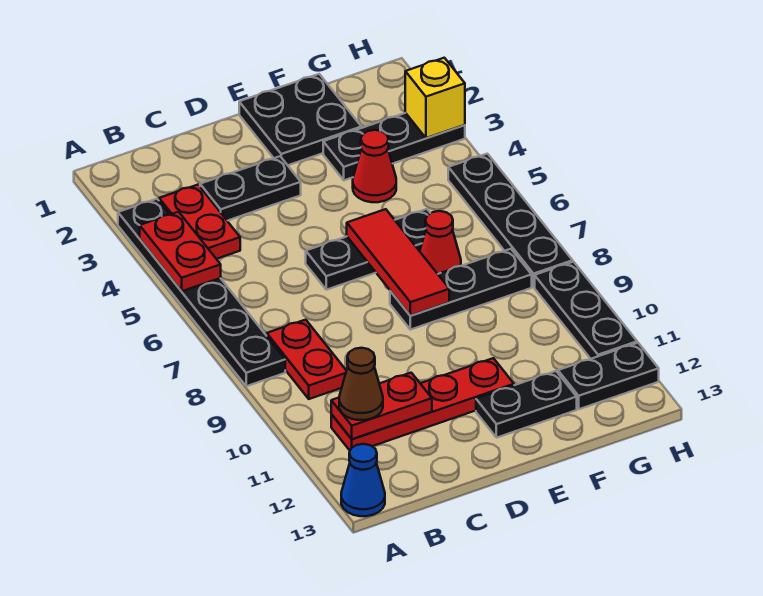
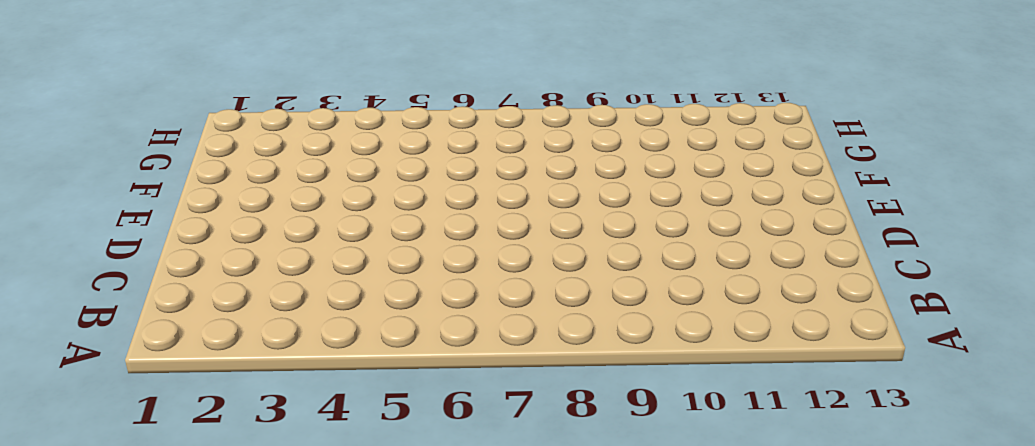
none -> black 1x6 plate [118,199,285,386]
none -> blue 1x1 cone [341,444,385,516]
none -> red 1x2 plate [159,185,240,259]

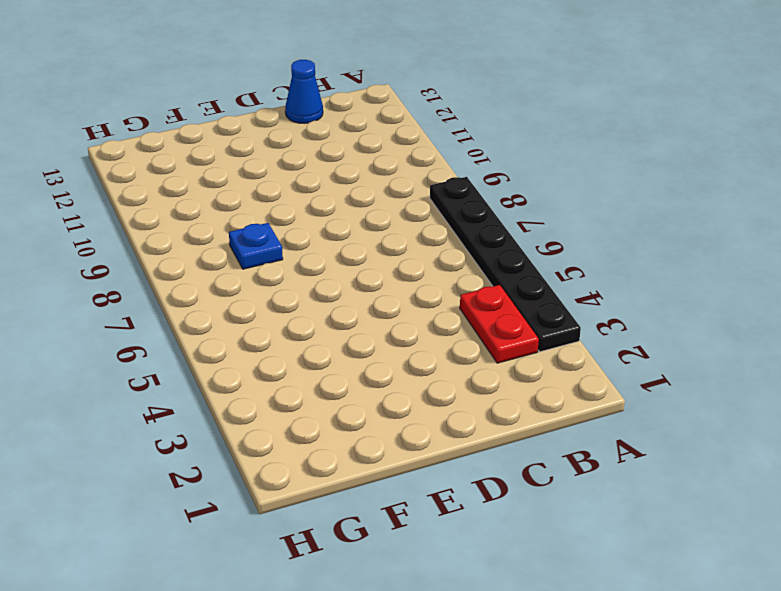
blue 1x1 cone [285,60,323,123] -> blue 1x1 cone moved to [341,444,385,516]
blue 1x1 plate [229,223,283,269] -> black 1x3 plate [390,249,532,330]
none -> red 1x2 plate [267,320,346,399]
none -> red 1x4 plate [331,358,514,450]
none -> black 1x2 plate [200,156,301,221]

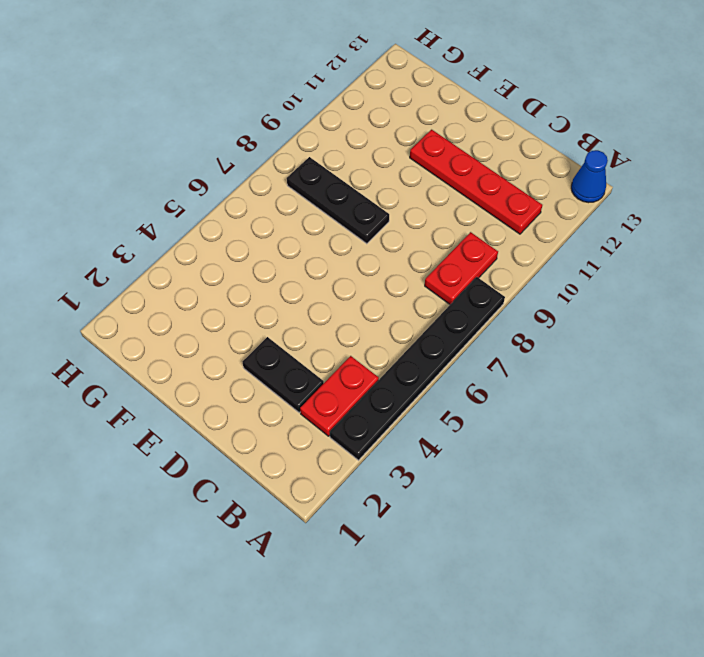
none -> black 1x3 plate [306,209,430,290]
none -> black 2x2 plate [239,74,361,165]
none -> black 1x2 plate [476,371,577,438]

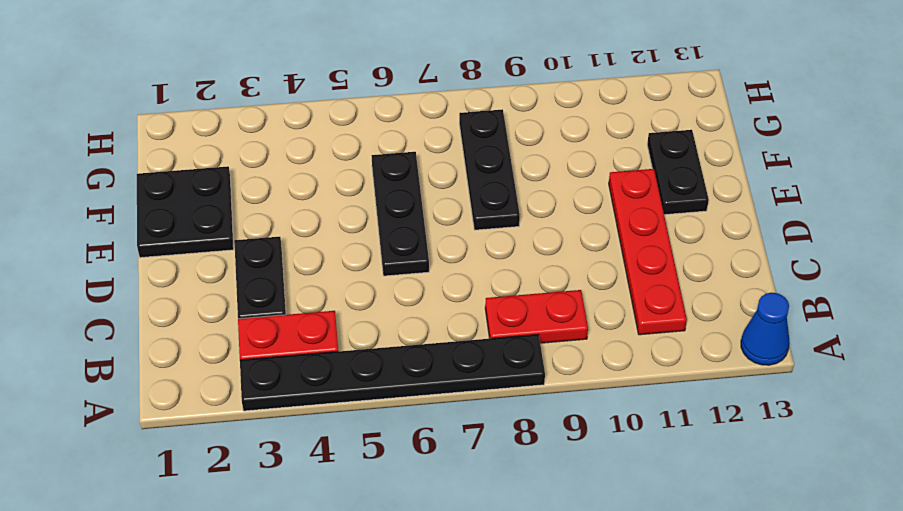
none -> black 1x3 plate [323,113,465,180]
none -> red 1x1 cone [353,130,396,202]
none -> red 1x1 cone [420,211,461,274]

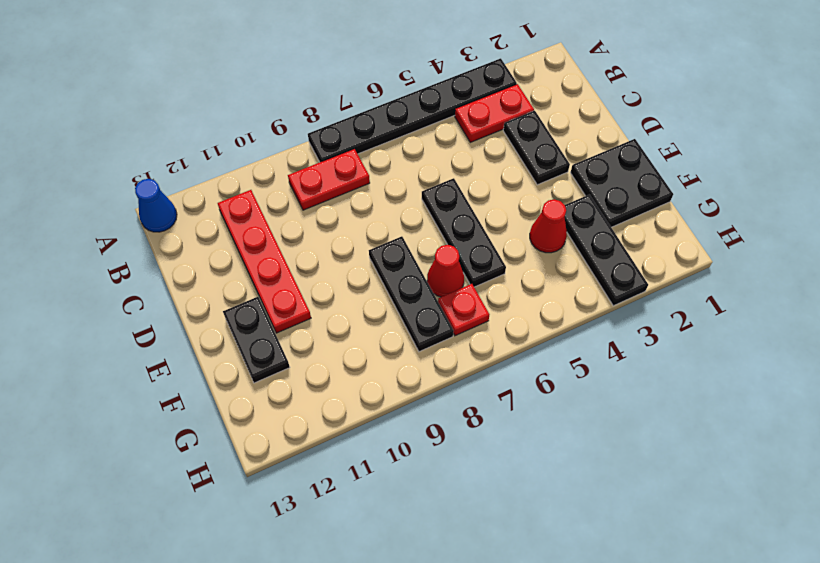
red 1x1 plate [438,284,489,336] -> none
none -> black 1x2 plate [558,343,659,409]
none -> black 1x4 plate [448,154,573,287]
none -> black 1x3 plate [535,262,637,359]

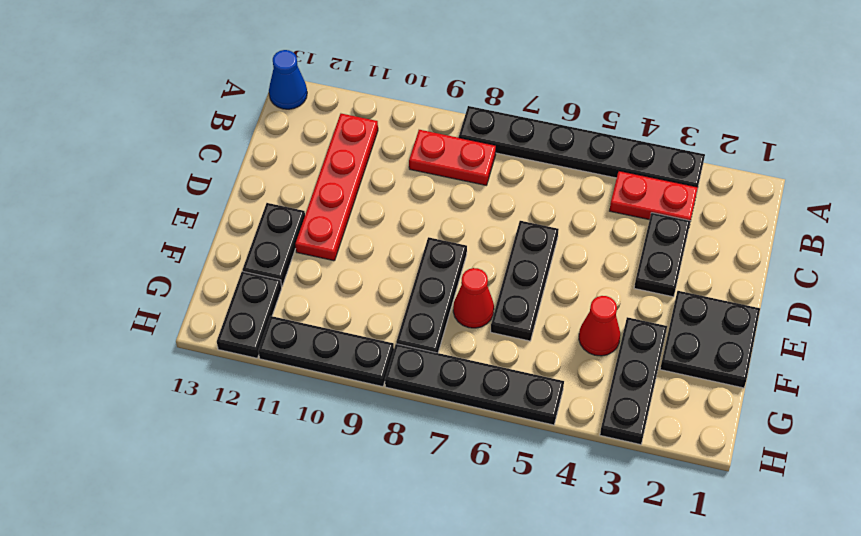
none -> red 1x2 plate [140,212,221,291]
none -> red 1x2 plate [331,373,432,439]
none -> red 1x3 tile [347,209,449,316]

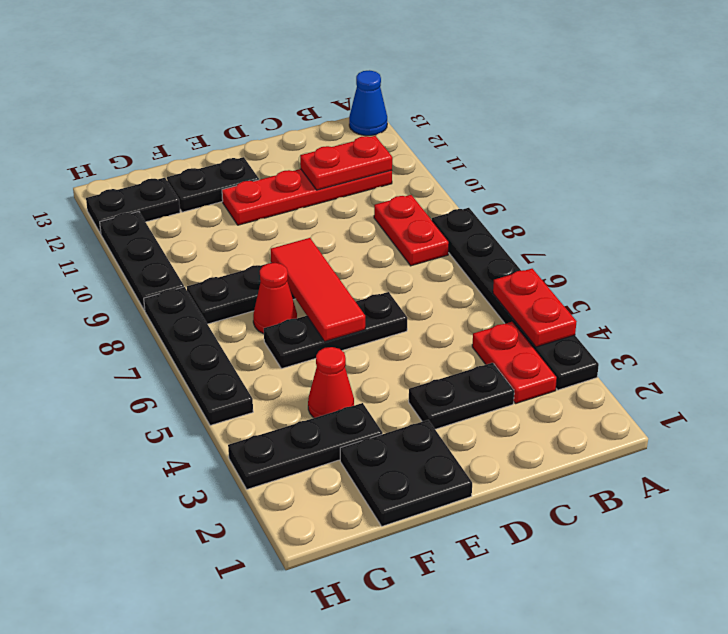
none -> yellow 1x1 brick [405,58,465,138]
none -> brown 1x1 cone [339,348,383,420]

